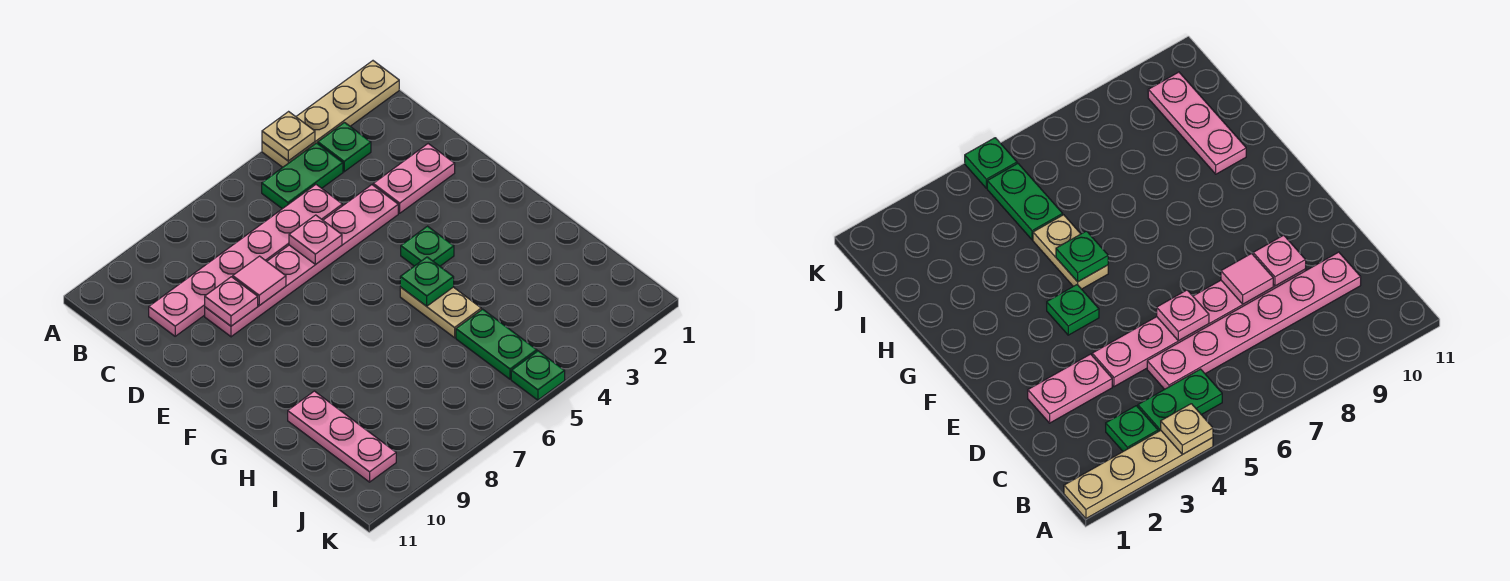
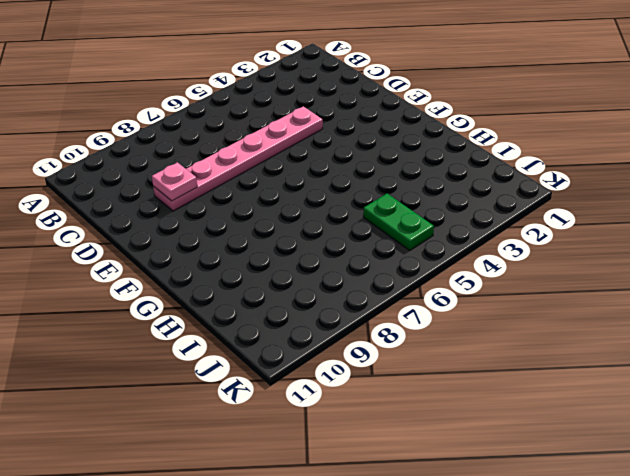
none -> tan 1x4 plate [262,61,399,167]
none -> green 1x1 plate [318,123,371,172]
none -> green 1x2 plate [262,143,343,209]

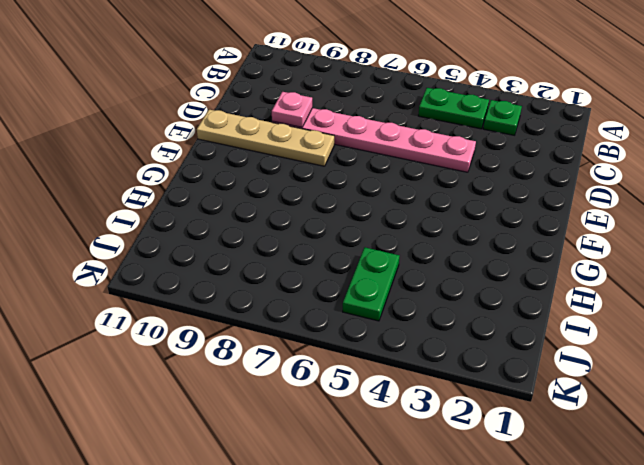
tan 1x4 plate [197,109,334,166] -> tan 1x4 plate moved to [262,61,399,167]
none -> pink 1x6 plate [149,185,342,336]
none -> pink 1x2 plate [373,144,455,213]
none -> green 1x1 plate [401,226,454,266]

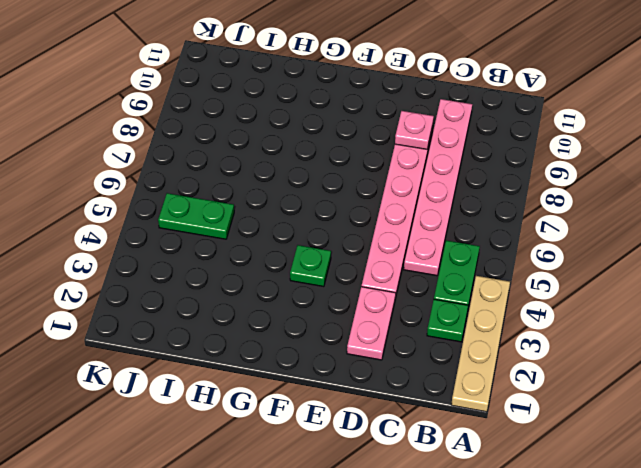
none -> tan 1x2 plate [400,287,481,338]
none -> pink 1x3 plate [288,391,396,482]
none -> green 1x1 plate [511,351,565,400]

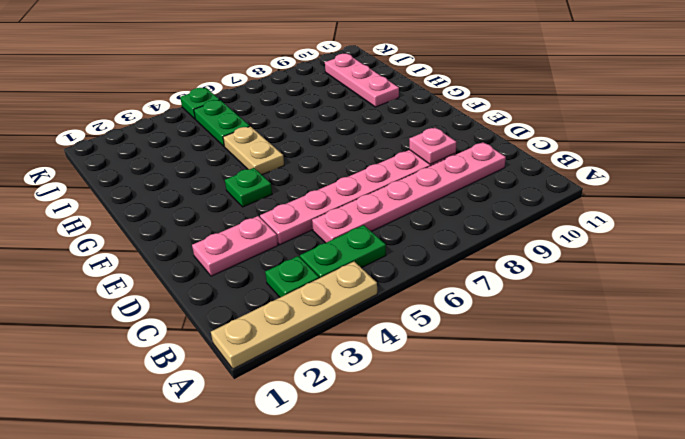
none -> tan 1x1 plate [262,112,315,161]
none -> pink 1x1 plate [289,215,342,264]
none -> pink 1x1 tile [233,256,286,305]

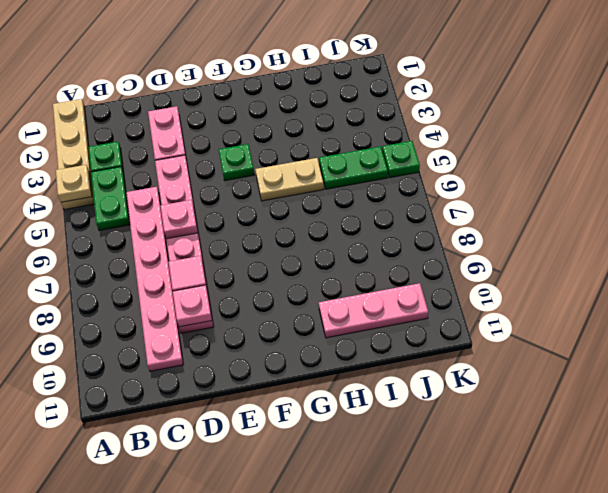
none -> green 1x1 plate [400,257,454,306]

